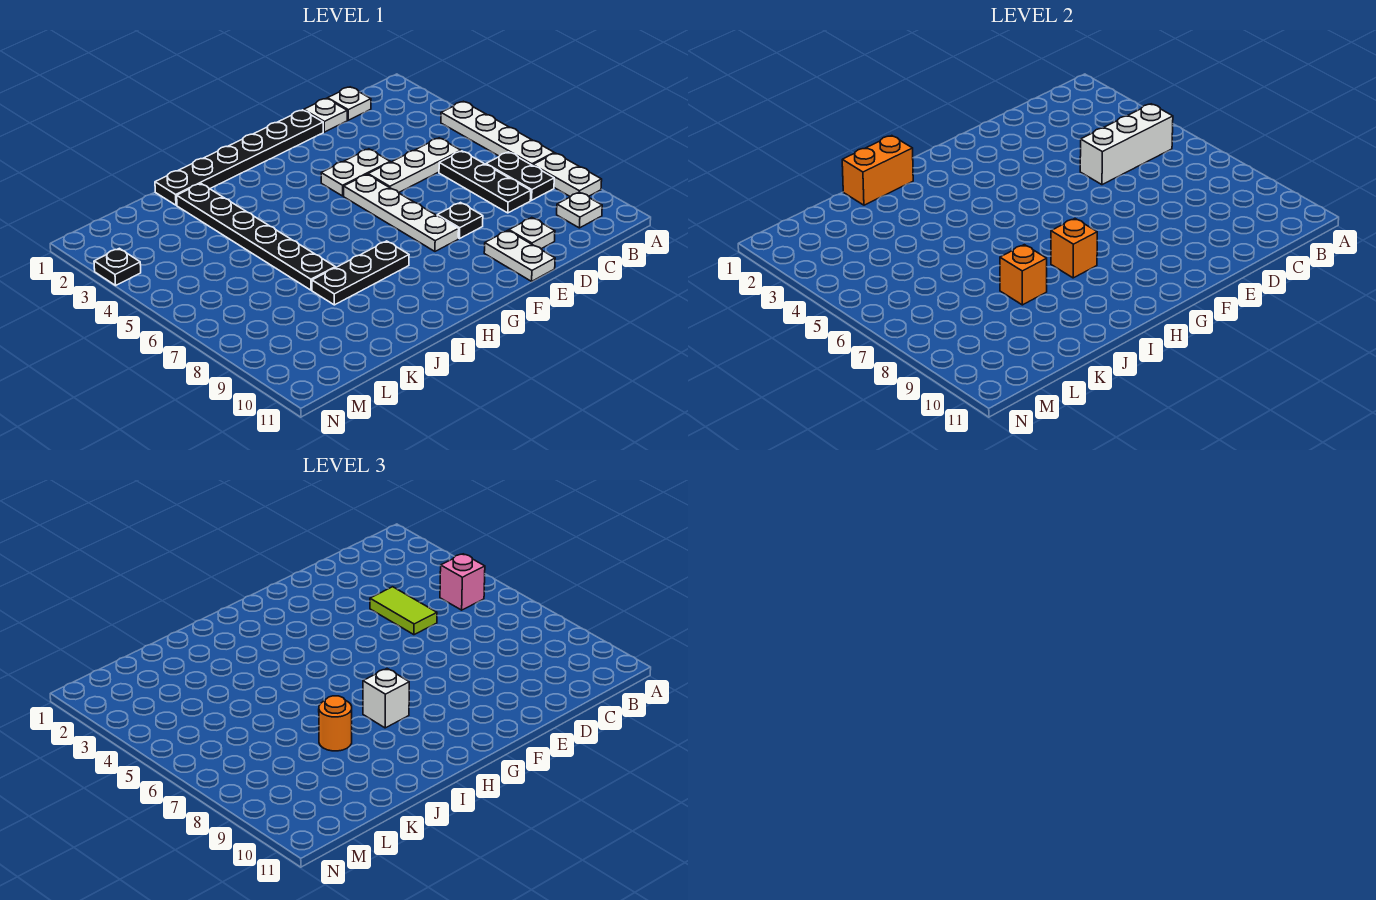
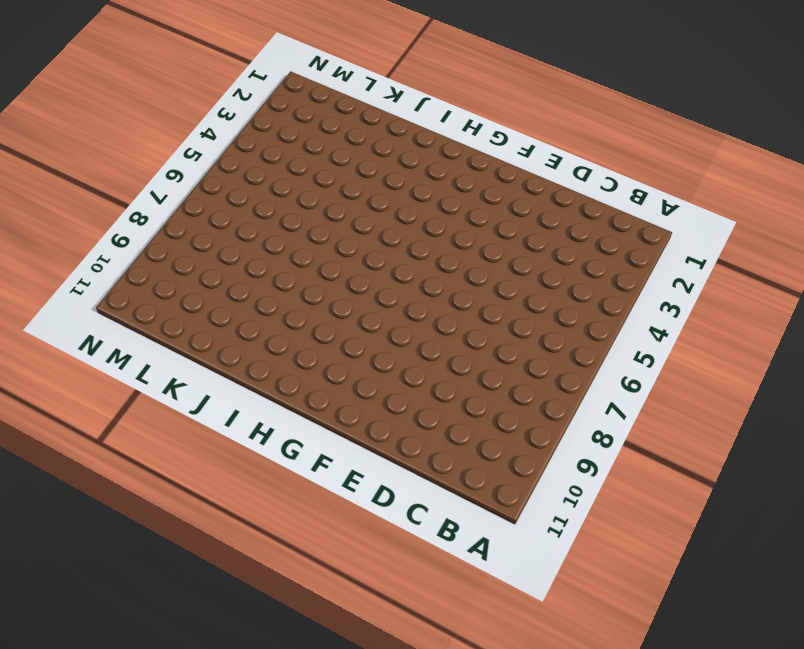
none -> white 1x4 plate [441,101,554,165]
none -> white 1x2 plate [533,153,602,197]
none -> black 1x2 plate [486,152,554,200]

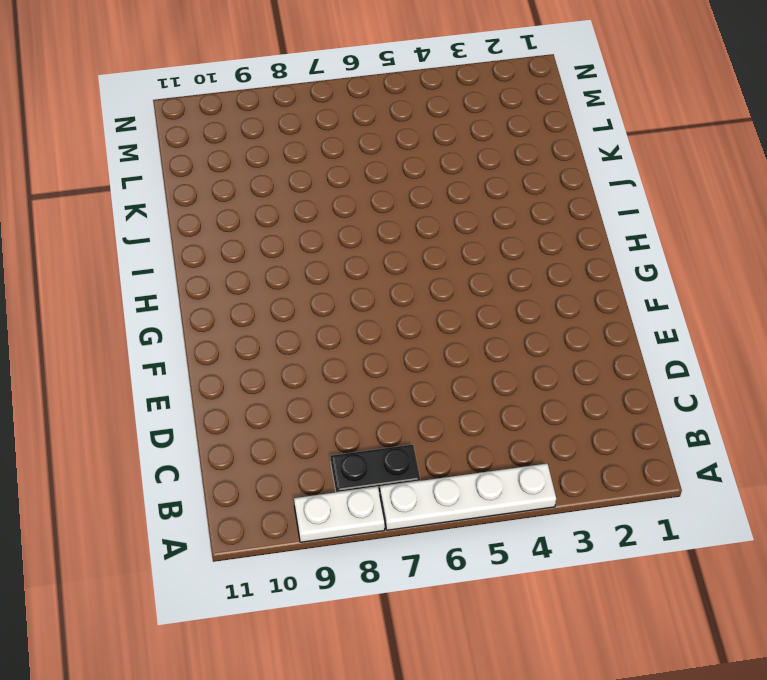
none -> white 1x1 plate [557,192,602,228]
none -> white 1x1 plate [328,87,371,120]
none -> white 1x3 plate [368,138,461,193]

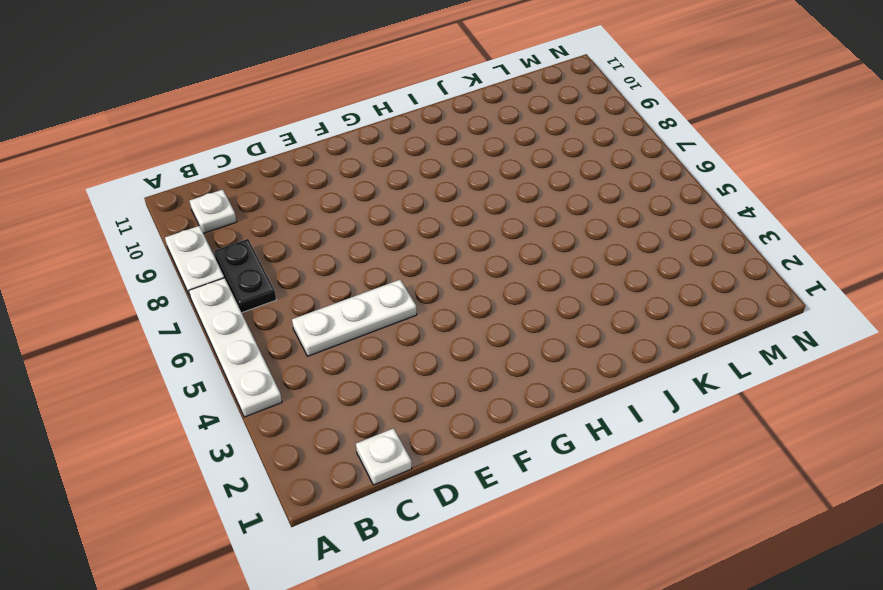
none -> black 1x3 plate [439,151,531,213]
none -> white 1x1 plate [304,98,347,132]
none -> white 1x1 plate [509,218,555,249]

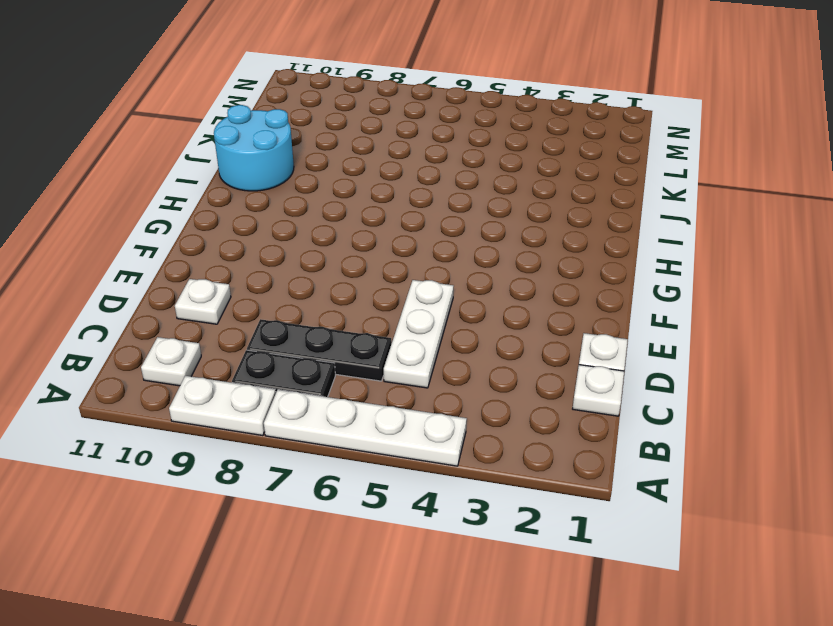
cyan 2x2 round brick [214,105,294,191] -> none
none -> black 1x6 plate [155,110,323,205]
none -> white 1x2 plate [321,149,390,196]
none -> black 1x1 plate [437,203,483,239]

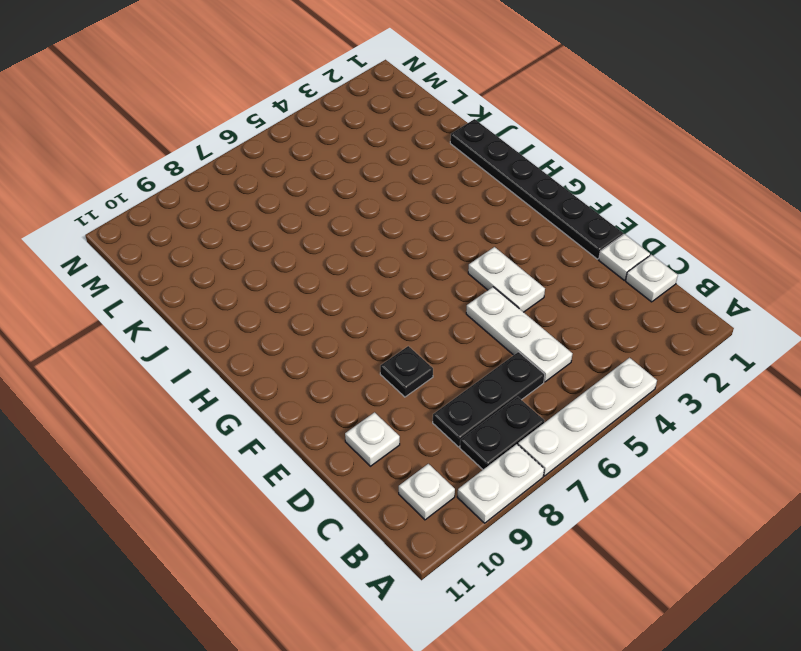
none -> white 1x2 plate [484,230,555,281]
none -> white 1x4 plate [344,175,459,251]
none -> black 1x3 plate [312,241,409,305]

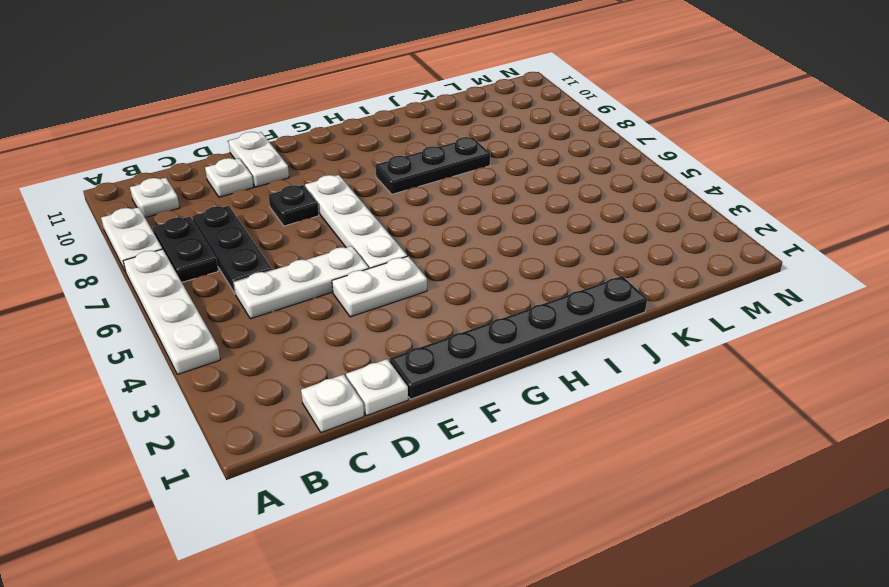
none -> black 1x6 plate [177,184,335,290]
none -> black 1x1 plate [94,248,141,285]
none -> white 1x3 brick [1080,104,1173,185]

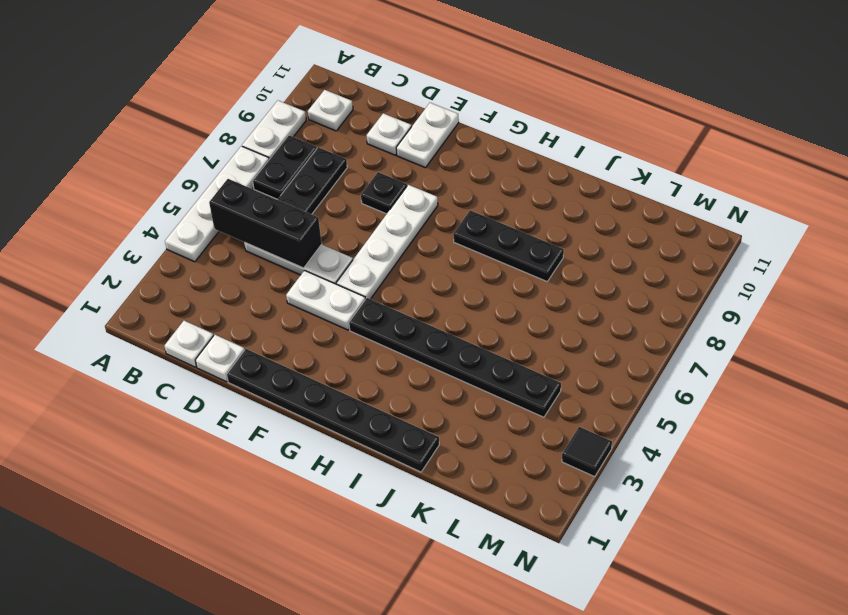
black 1x3 brick [209,179,322,268] -> white 1x3 brick [1080,104,1173,185]
black 1x6 plate [349,298,561,417] -> black 1x6 plate turned to [177,184,335,290]
black 1x1 tile [562,427,612,477] -> black 1x1 plate [94,248,141,285]
none -> orange 1x1 brick [1051,219,1097,278]
none -> orange 1x2 brick [842,136,913,205]
none -> orange 1x1 brick [1000,245,1047,305]

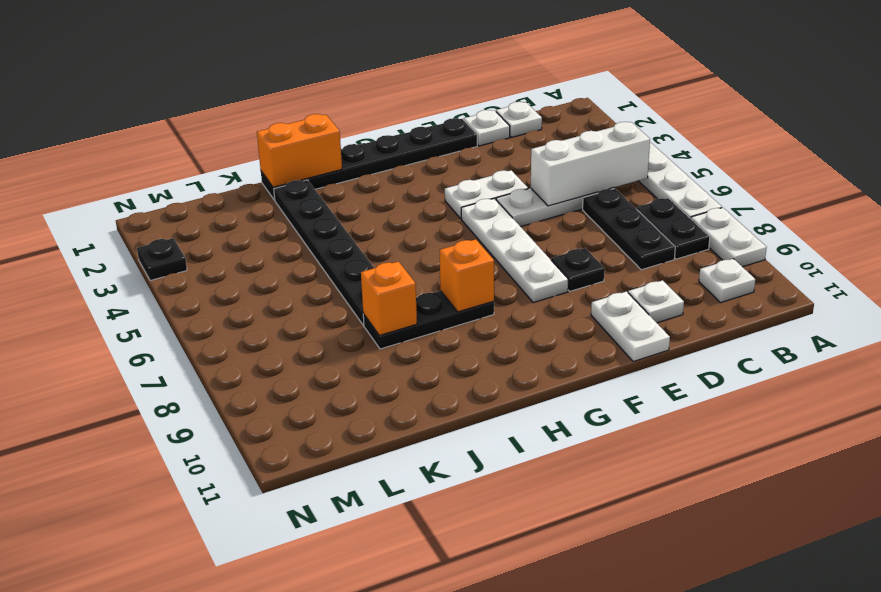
none -> pink 1x1 brick [440,554,485,610]
none -> lime 1x2 tile [370,587,437,635]
none -> white 1x1 brick [363,669,409,728]

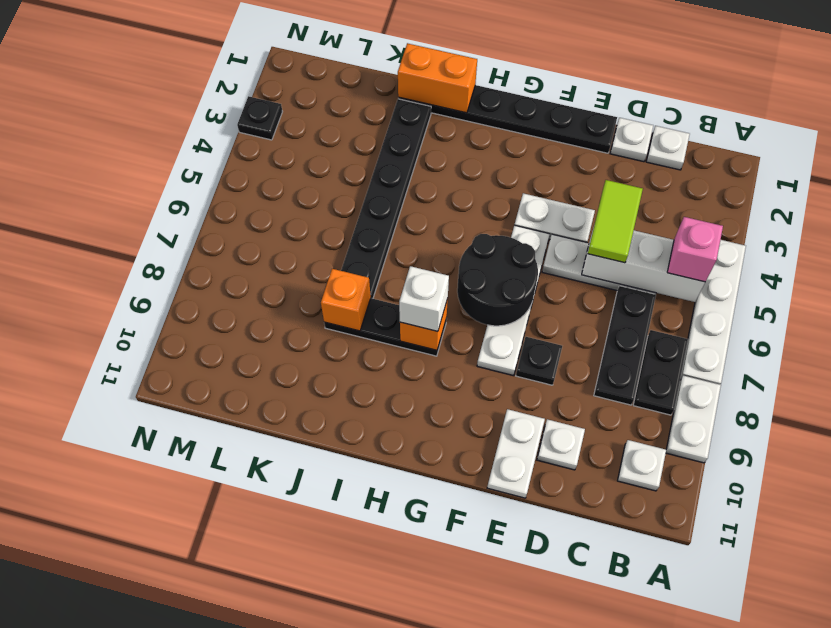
black 2x2 round brick [457,234,538,326] -> none
none -> orange 1x1 round brick [319,696,352,751]

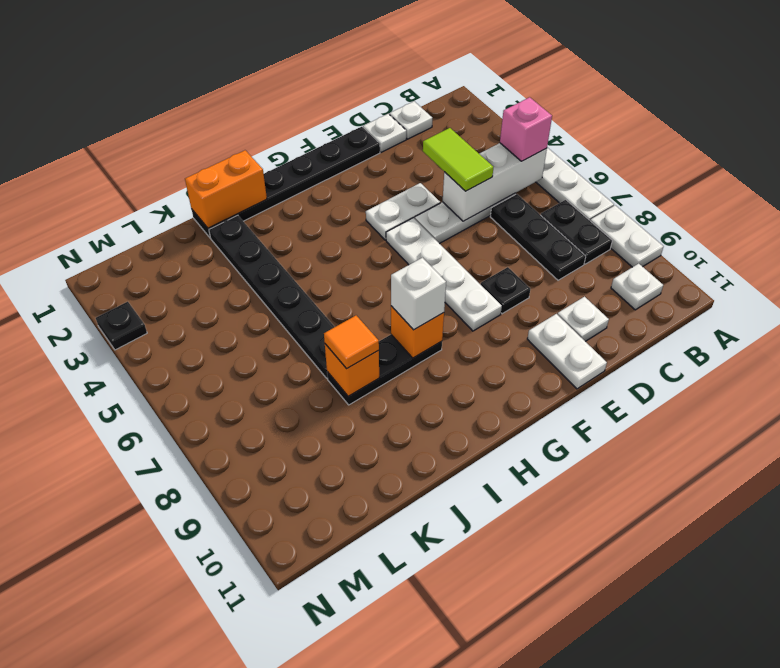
orange 1x1 tile [324,316,379,369] -> orange 1x1 round brick [319,696,352,751]

